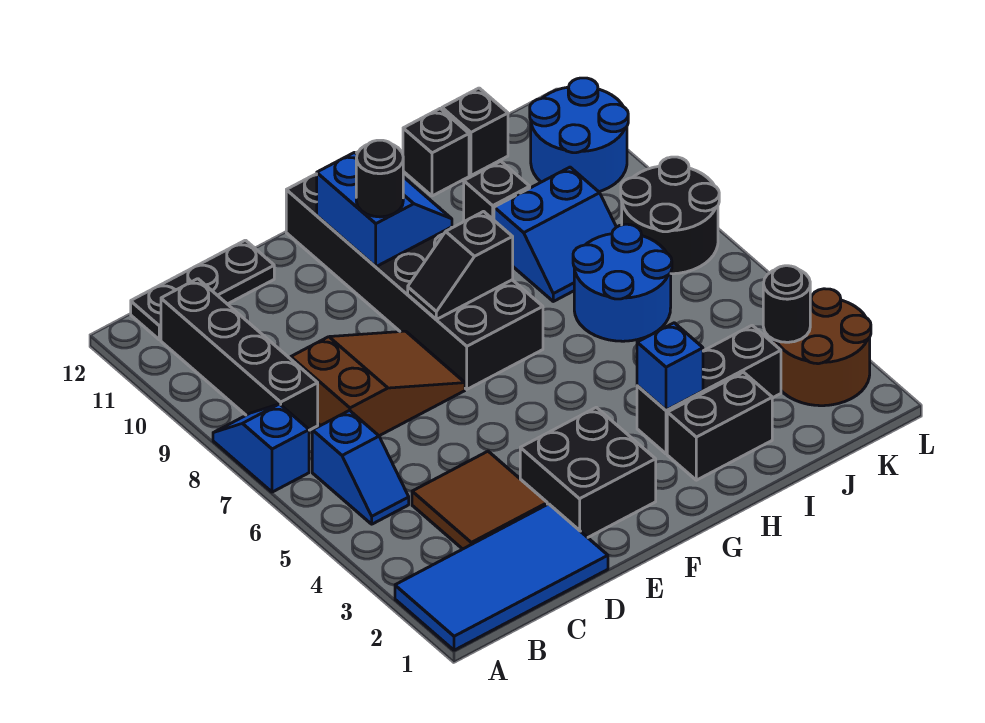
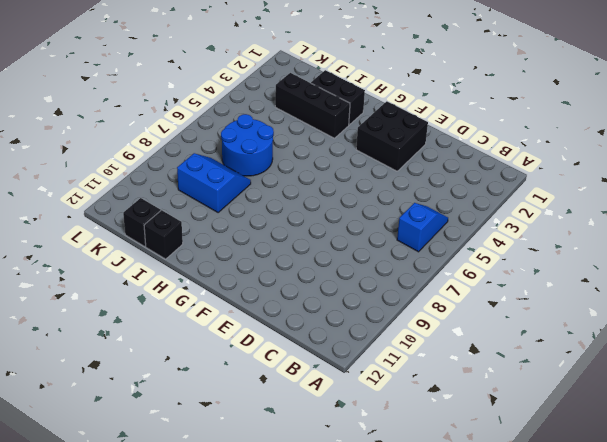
none -> blue 2x4 tile [395,504,608,650]
none -> blue 1x2 slope [213,404,309,492]
none -> black 1x4 brick [161,279,318,430]

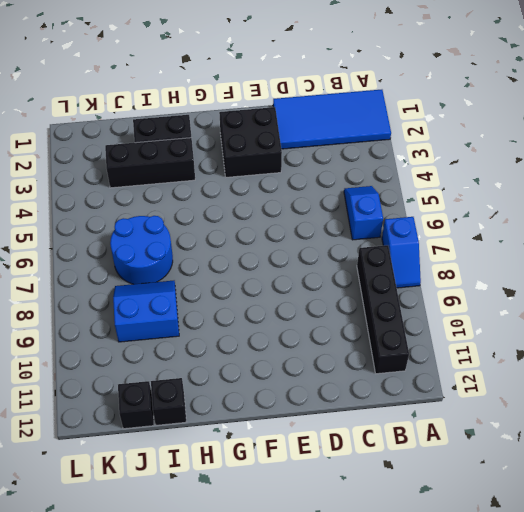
none -> black 1x3 plate [131,240,274,340]
none -> brown 2x2 tile [412,451,547,549]
none -> brown 2x3 slope [291,331,465,436]

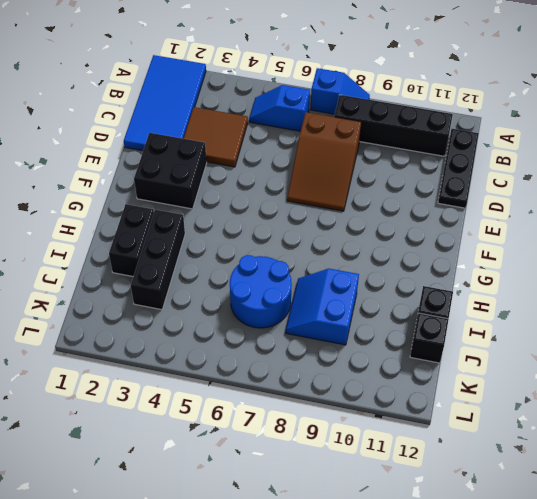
none -> black 2x6 brick [286,152,543,389]
none -> black 1x1 brick [464,161,530,221]
none -> brown 2x2 round brick [773,289,871,406]

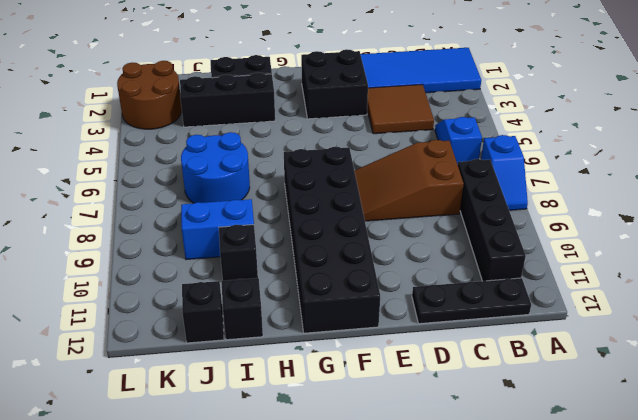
none -> black 2x2 round brick [621,157,719,274]
none -> blue 2x2 round brick [530,78,628,192]
none -> black 1x2 slope [408,212,513,320]

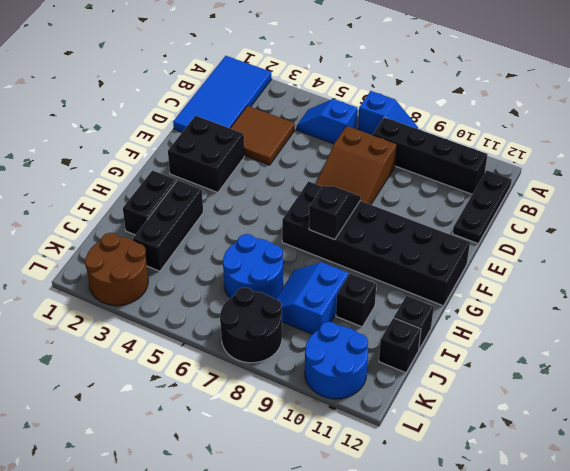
none -> blue 2x2 slope [317,152,452,267]
none -> blue 1x1 brick [637,323,703,410]
none -> black 1x1 round brick [763,266,810,342]

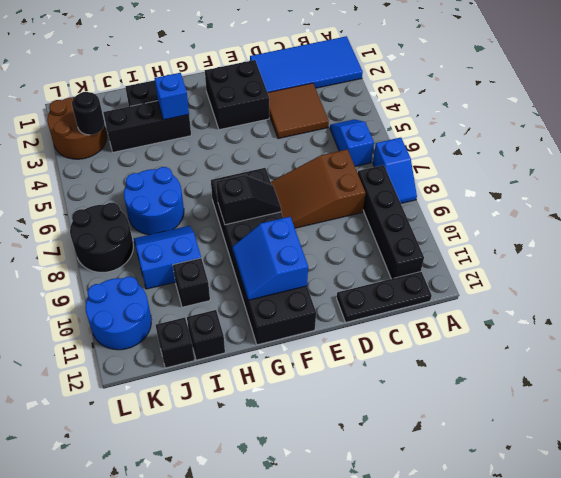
none -> black 1x1 round brick [356,140,403,217]

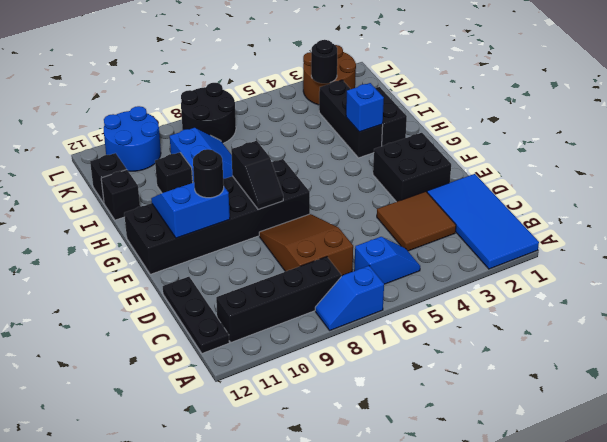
none -> blue 2x2 round brick [573,224,672,341]

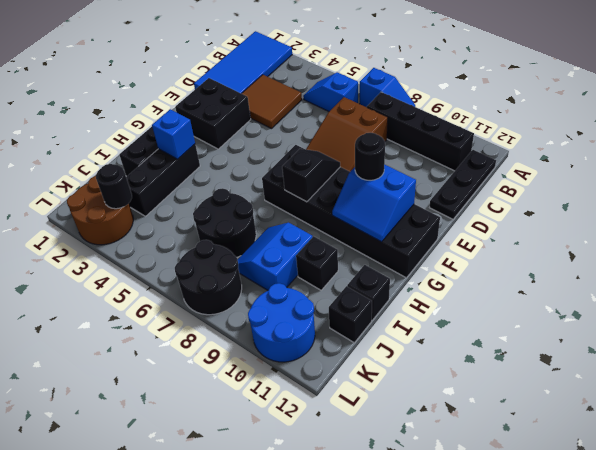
black 2x2 round brick [193,188,256,257] -> blue 2x2 round brick [573,224,672,341]

